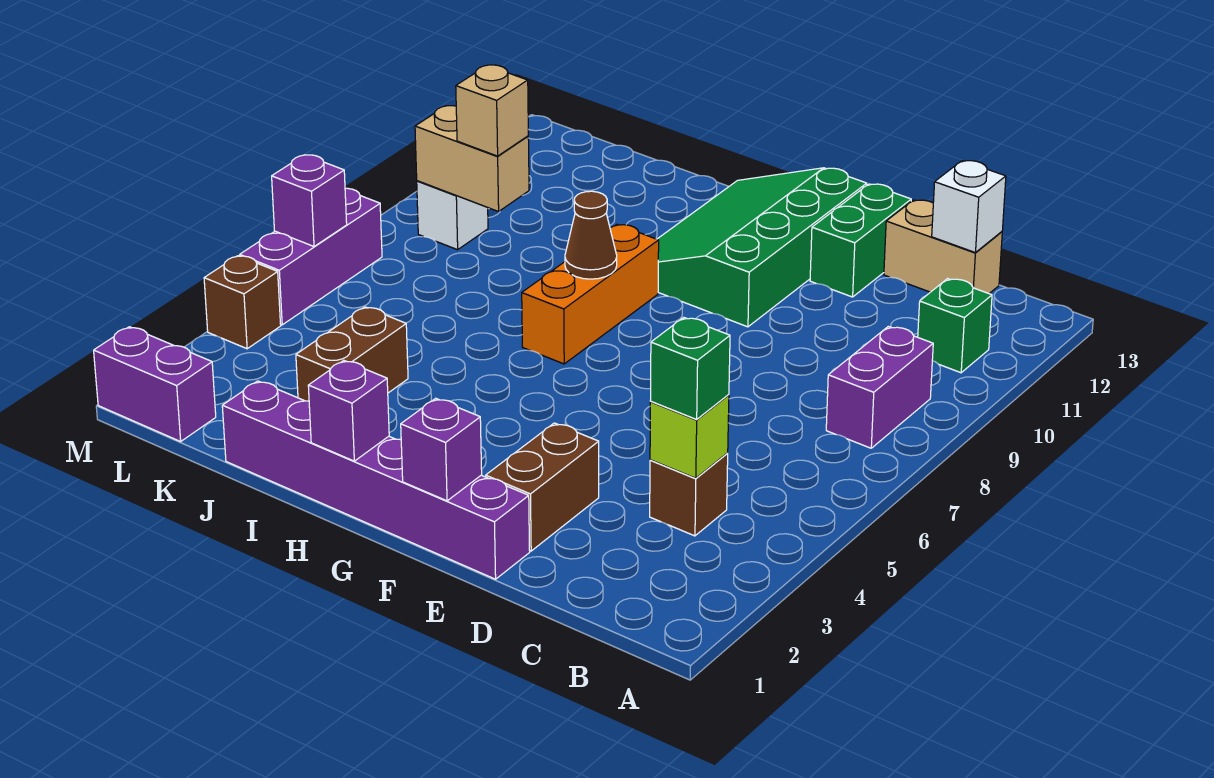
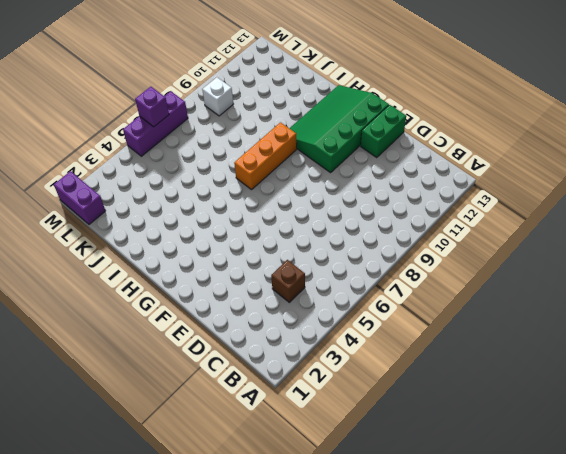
none -> purple 1x2 brick [826,326,933,448]
none -> green 1x1 brick [918,279,992,373]
none -> tan 1x2 brick [884,200,1002,293]

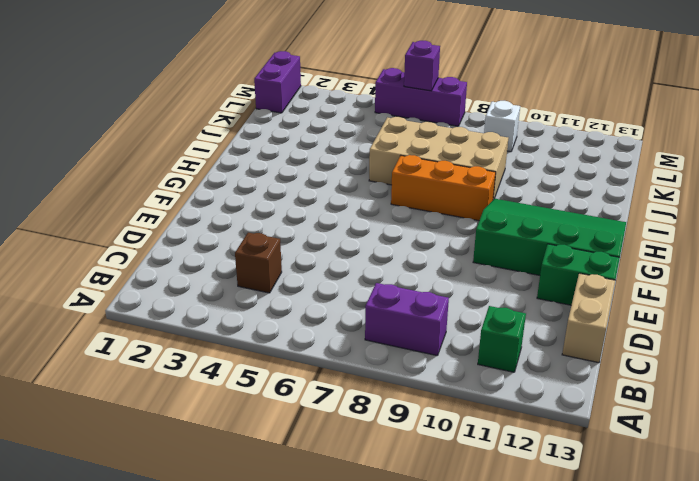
tan 2x4 brick [369,117,508,200] -> none
none -> purple 1x6 brick [222,381,530,579]
none -> brown 1x2 brick [486,423,599,551]
none -> brown 1x2 brick [296,307,408,401]

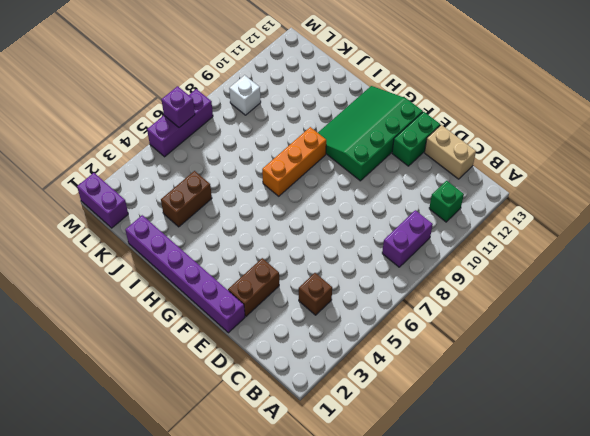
none -> brown 1x1 brick [204,256,281,349]
none -> lime 1x1 brick [650,395,729,478]
none -> white 1x1 brick [932,161,1006,253]

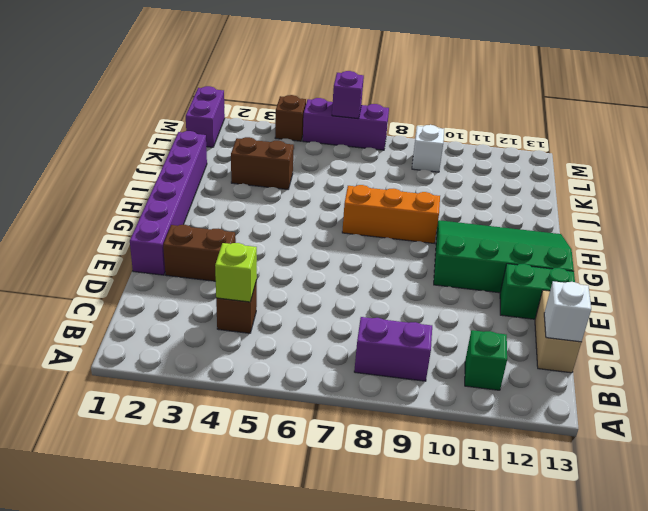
none -> purple 1x1 brick [401,398,482,501]
none -> purple 1x1 brick [308,360,389,461]
none -> brown 1x1 cone [565,191,617,279]

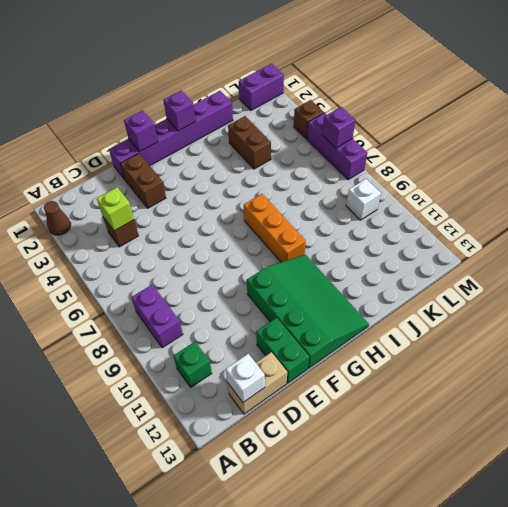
brown 1x1 cone [44,201,71,235] -> brown 1x1 cone moved to [565,191,617,279]
none -> tan 1x2 brick [415,106,529,212]
none -> green 1x1 brick [650,317,730,419]
none -> tan 1x1 brick [456,65,528,156]

